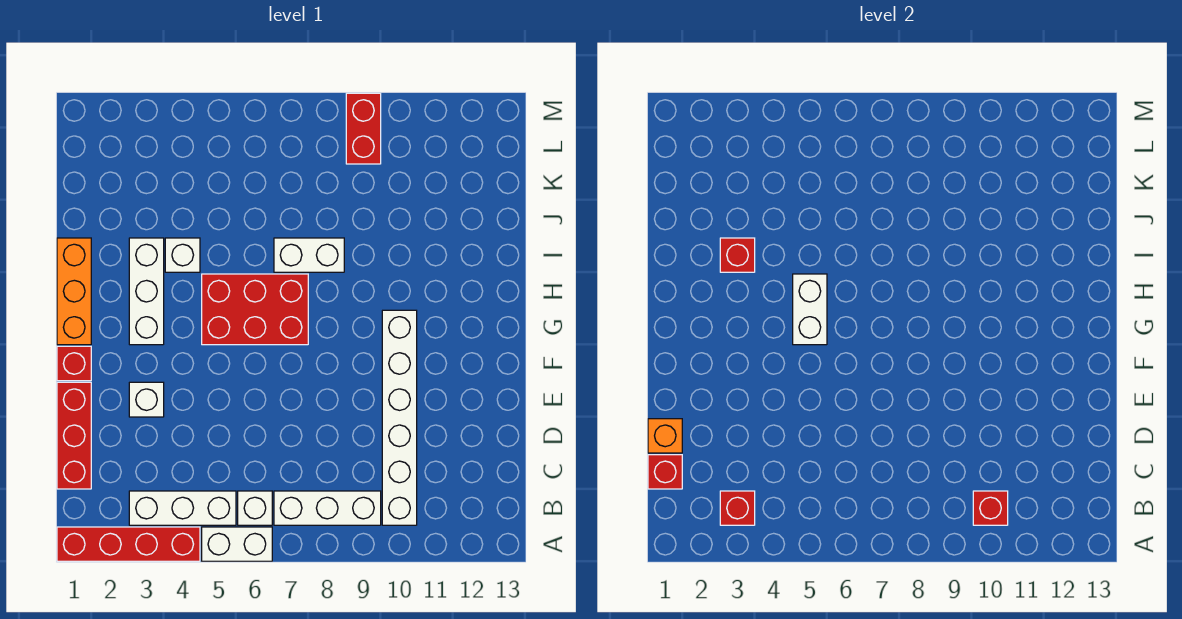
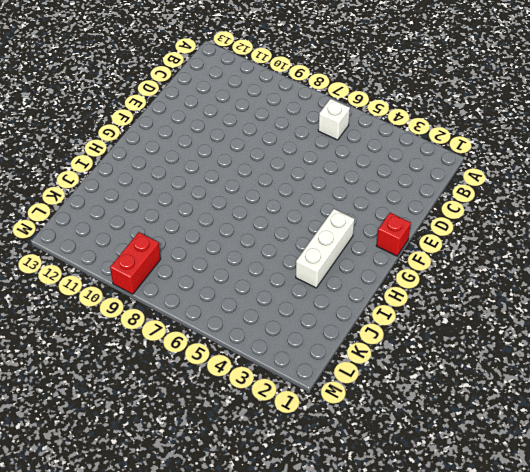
none -> red 1x4 brick [57,527,200,561]
none -> white 1x2 brick [202,527,272,561]
none -> white 1x3 brick [129,491,236,525]

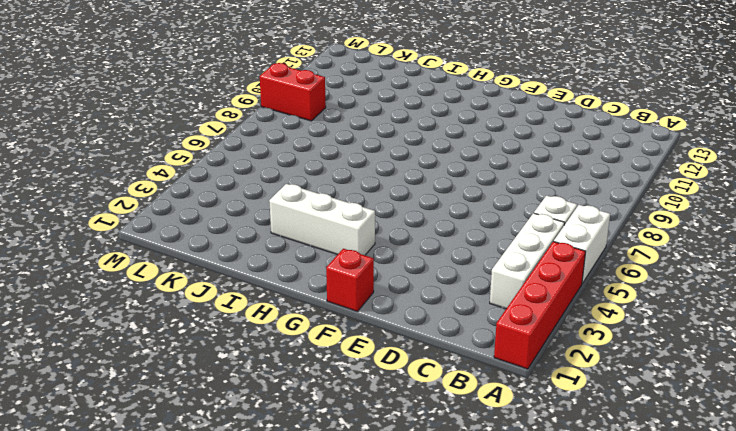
none -> white 1x3 brick [274,491,381,525]
none -> white 1x6 brick [382,310,417,525]
none -> red 1x3 brick [57,382,91,489]

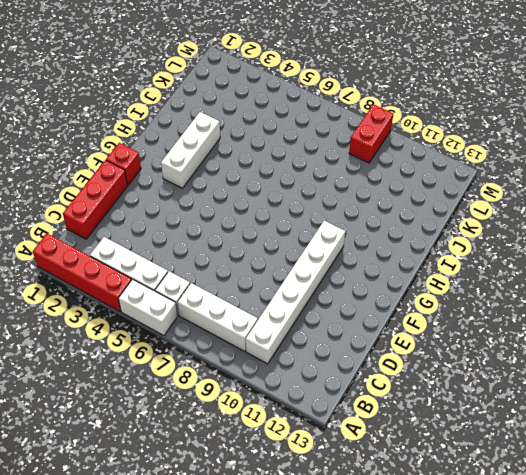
none -> white 1x1 brick [129,382,164,417]
none -> orange 1x3 brick [57,238,91,345]
none -> red 2x3 brick [202,274,308,345]

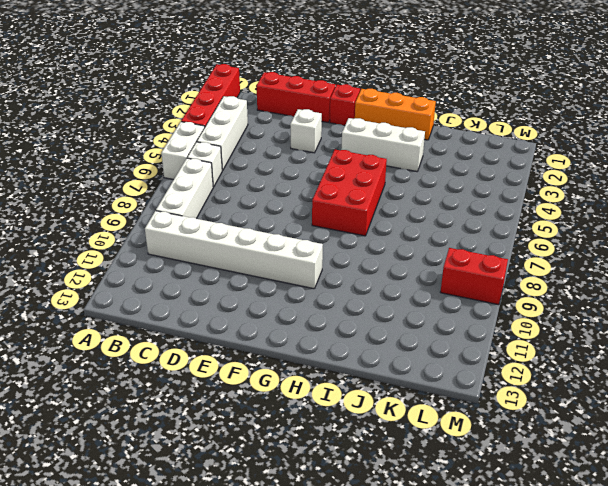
none -> white 1x1 brick [165,238,200,272]
none -> white 1x2 brick [274,238,344,272]
none -> red 1x1 brick [720,491,755,525]

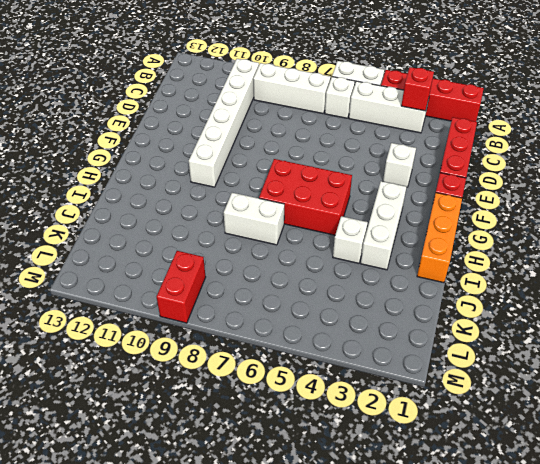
none -> red 1x1 brick [973,491,1008,525]
none -> red 1x1 brick [648,455,682,489]
none -> orange 1x1 brick [648,419,682,453]

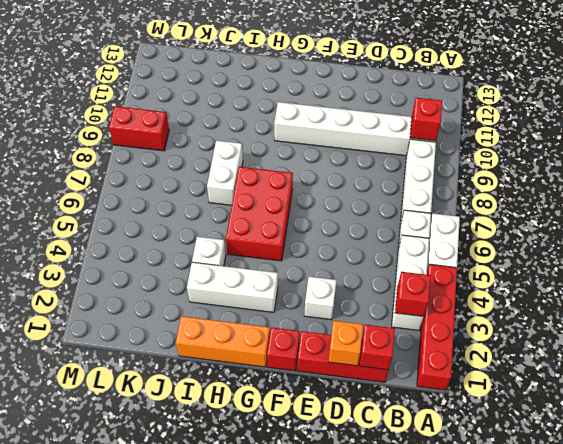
none -> white 1x2 brick [793,274,827,345]
none -> red 1x1 brick [720,238,755,272]

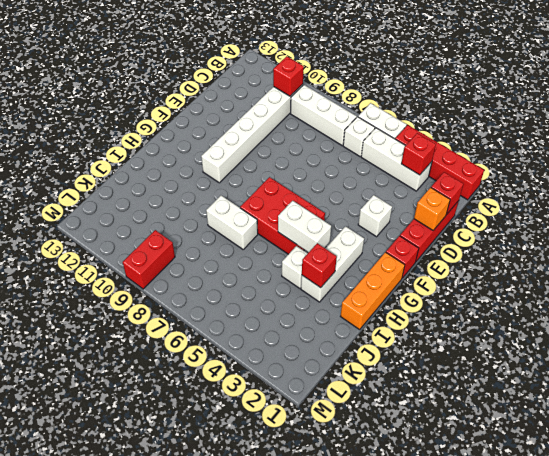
white 1x2 brick [278,201,331,252] -> white 1x2 brick turned to [793,274,827,345]

